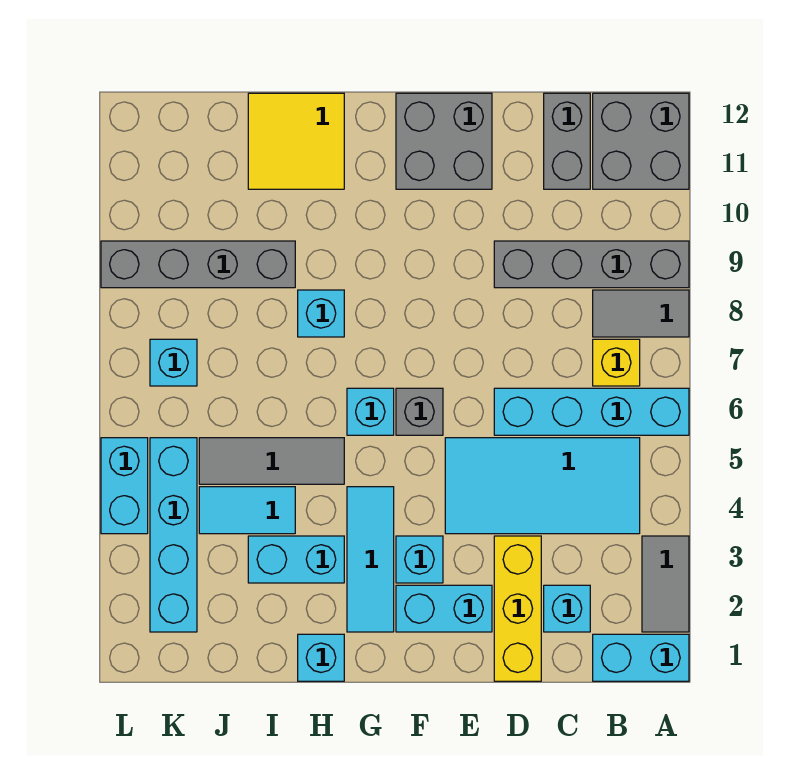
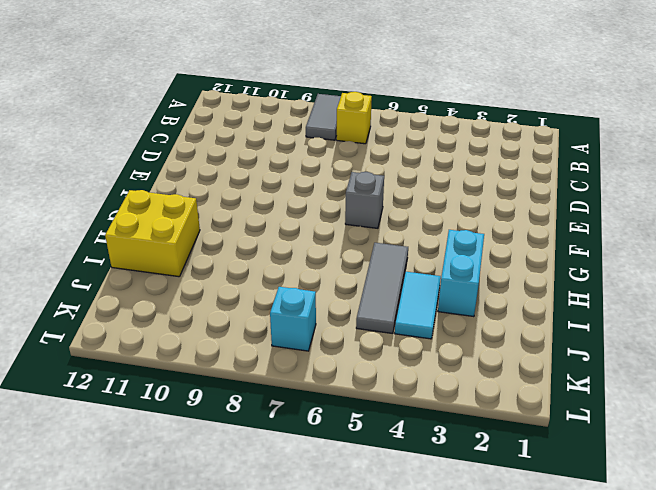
yellow 2x2 brick [105,190,200,277] -> yellow 2x2 tile [248,93,344,189]
none -> cyan 1x2 brick [593,634,689,681]
none -> grey 1x2 tile [642,536,689,632]
none -> cyan 1x4 brick [494,388,689,435]

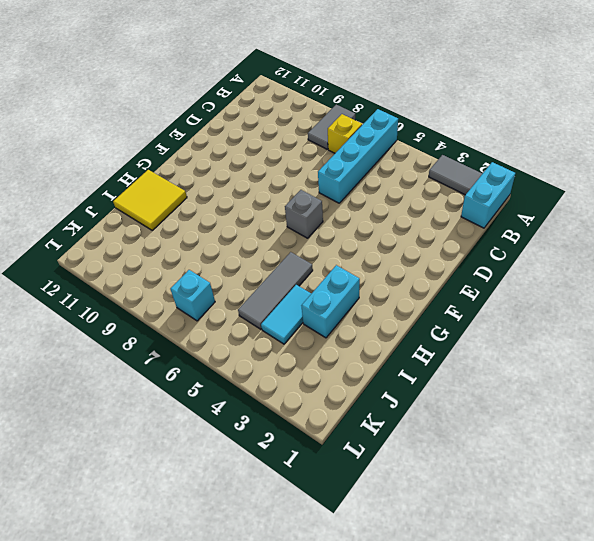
none -> grey 1x4 brick [494,241,689,288]
none -> grey 2x2 brick [593,93,689,189]
none -> cyan 2x4 tile [445,438,640,534]

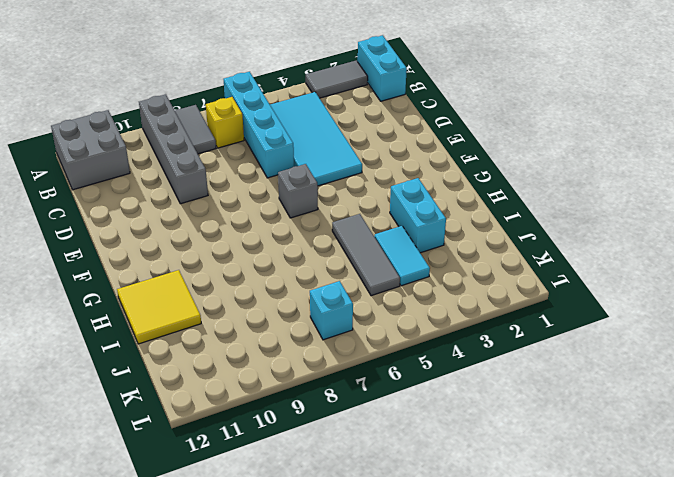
none -> cyan 1x1 brick [544,585,590,632]
none -> grey 1x2 brick [544,93,590,189]
none -> yellow 1x3 brick [494,536,541,681]

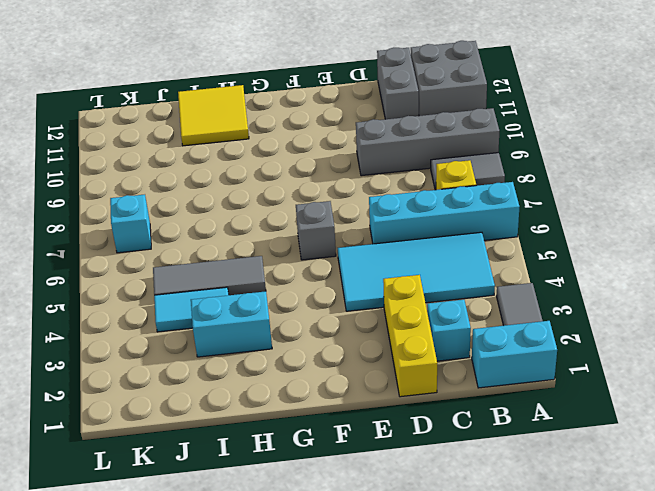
none -> cyan 1x2 brick [396,585,492,632]
none -> grey 2x2 brick [396,93,492,189]
none -> cyan 1x1 brick [396,536,443,583]

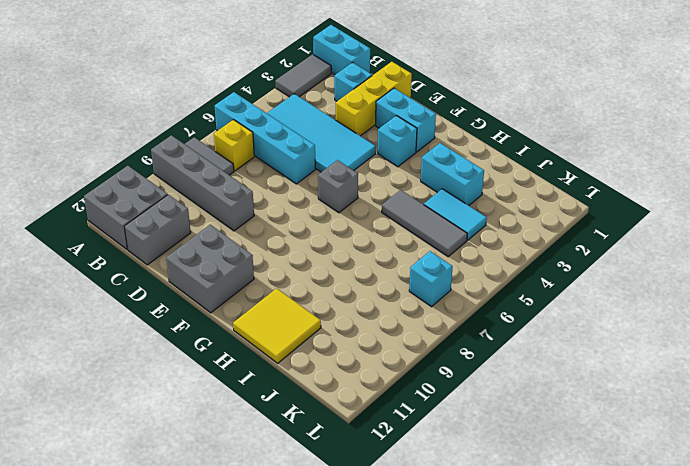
none -> cyan 1x3 tile [347,487,394,632]
none -> cyan 1x1 brick [347,388,394,435]
none -> cyan 1x1 brick [298,634,344,681]

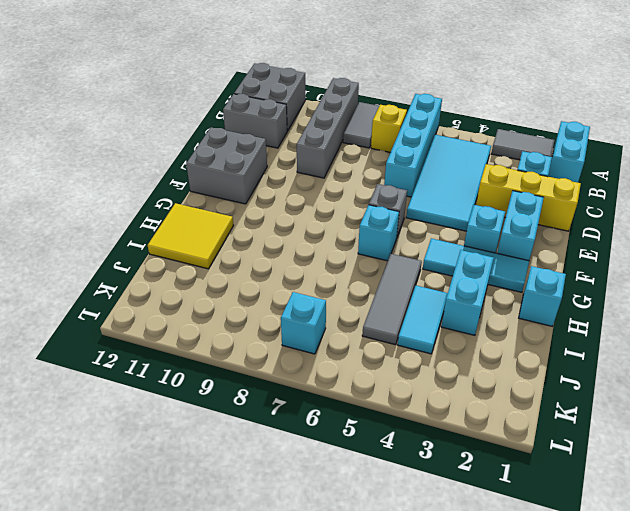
none -> cyan 1x1 brick [298,290,344,337]
none -> grey 1x4 brick [101,241,295,288]
none -> cyan 1x4 brick [150,438,197,632]

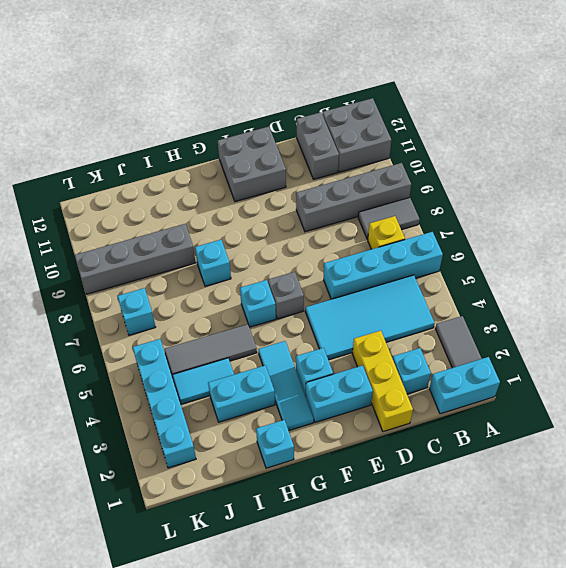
none -> yellow 2x2 tile [248,93,344,189]
none -> cyan 1x2 brick [101,438,148,534]

